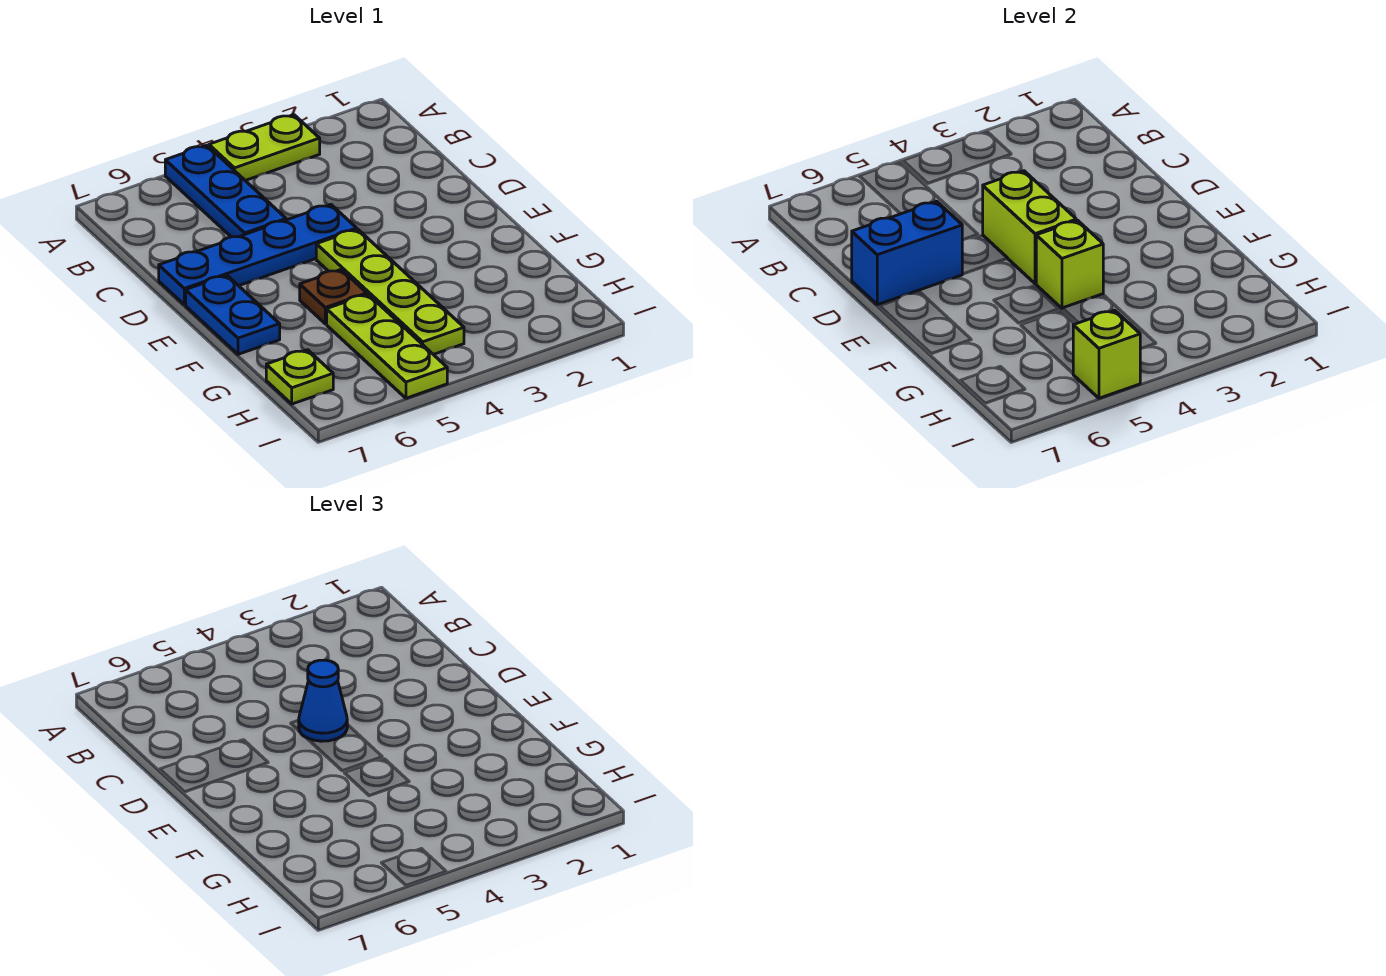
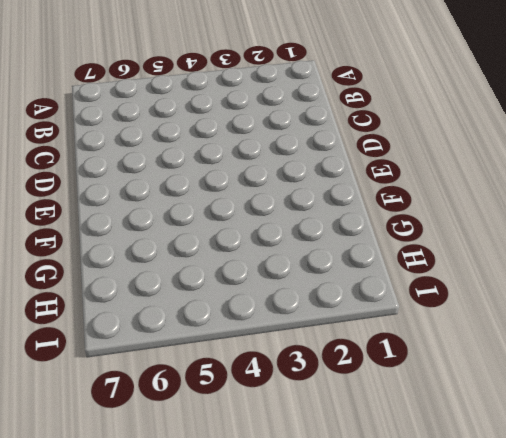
none -> lime 1x2 plate [209,115,320,180]
none -> blue 1x3 plate [165,145,286,237]
none -> blue 1x4 plate [159,205,357,305]

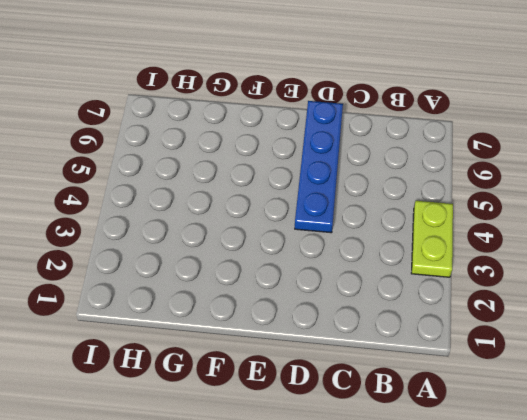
none -> blue 1x3 plate [165,145,286,237]
none -> lime 1x4 plate [316,229,464,354]
none -> blue 1x2 plate [186,275,280,354]

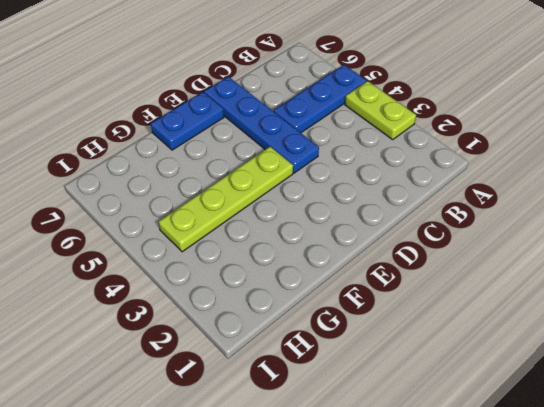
none -> brown 1x1 plate [300,270,367,324]
none -> lime 1x3 plate [327,294,447,398]
none -> lime 1x1 plate [266,350,333,404]

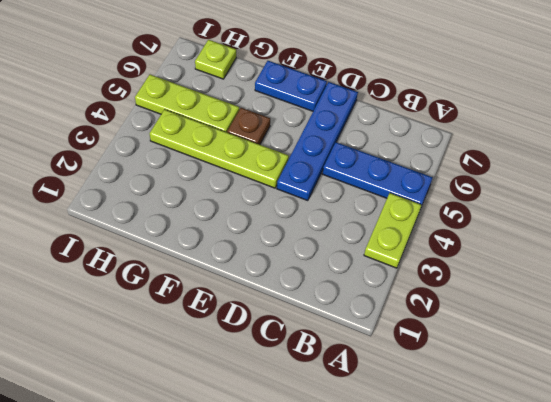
none -> lime 1x2 brick [983,171,1076,284]
none -> blue 1x2 brick [852,201,962,305]
none -> lime 1x1 brick [1036,220,1103,308]

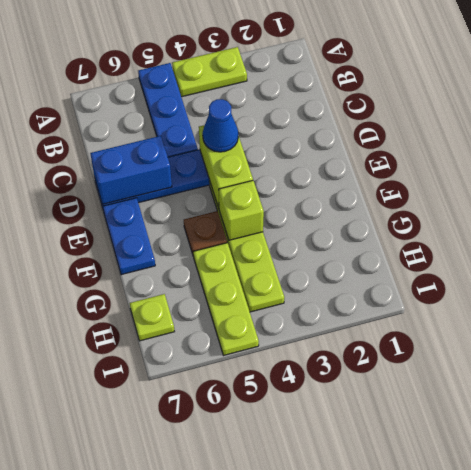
none -> lime 1x1 brick [1073,310,1140,398]

